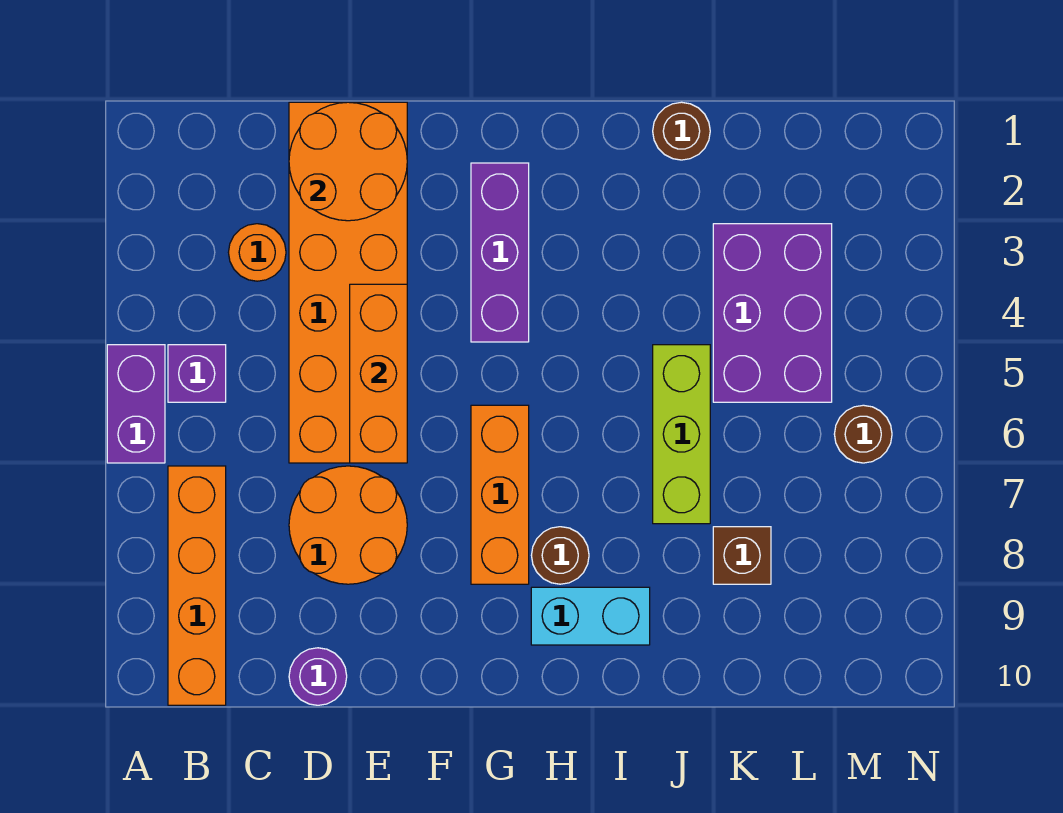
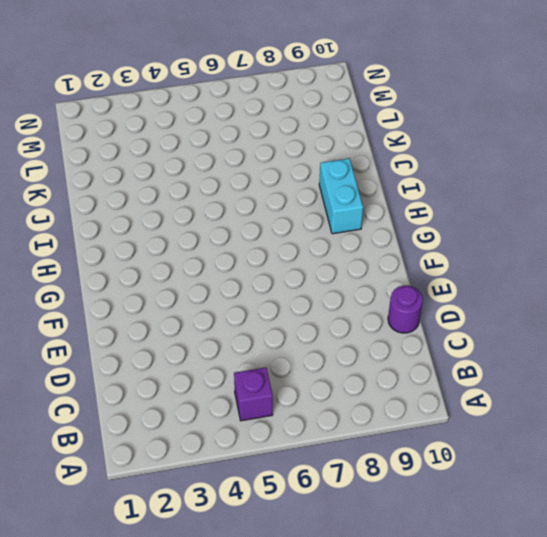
none -> purple 1x2 brick [107,345,165,463]
none -> orange 1x4 brick [168,466,226,705]
none -> orange 1x1 round brick [228,224,286,281]

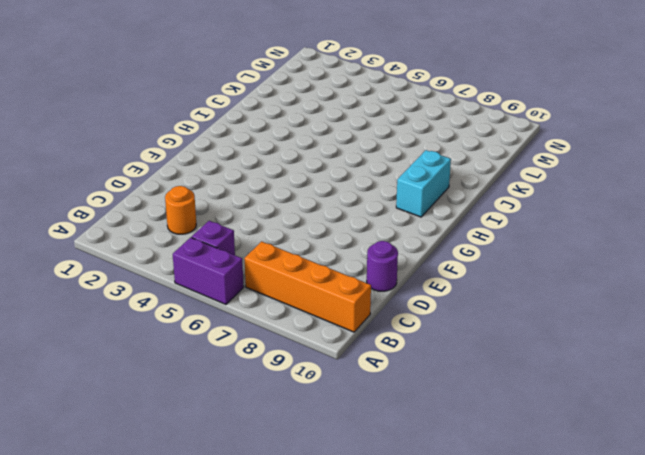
none -> orange 2x6 brick [289,102,407,463]
none -> orange 2x2 round brick [289,466,407,584]
none -> purple 1x3 brick [471,163,529,342]

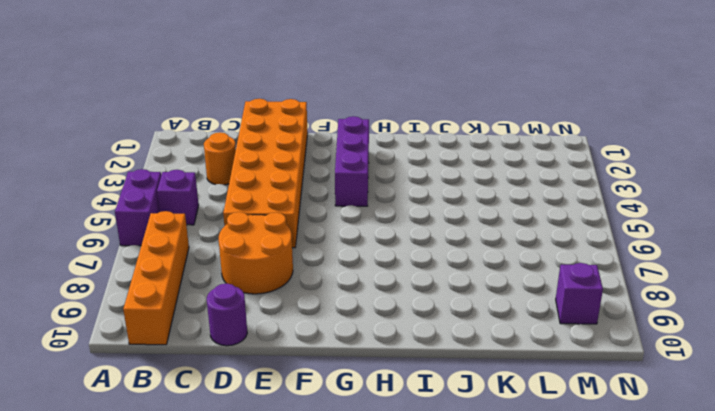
purple 1x1 brick [556,263,603,324] -> none
none -> orange 1x3 brick [471,405,529,584]
none -> brown 1x1 round brick [531,527,589,584]
none -> cyan 1x2 brick [531,587,650,645]

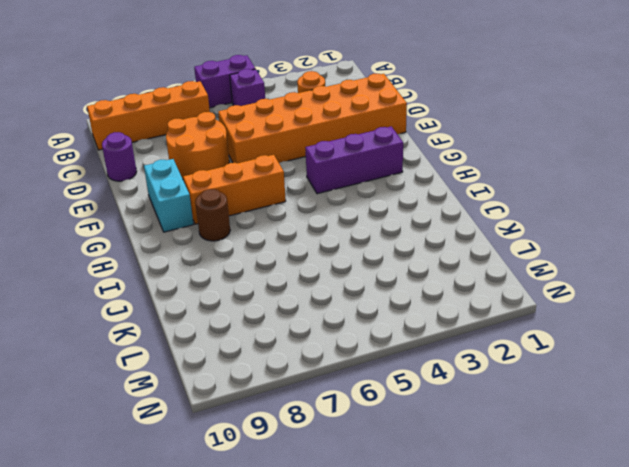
cyan 1x2 brick [144,159,194,232] -> cyan 1x2 brick moved to [531,587,650,645]
none -> brown 1x1 round brick [653,102,710,160]
none -> lime 1x3 brick [653,345,710,524]
none -> purple 2x3 brick [713,224,832,402]

